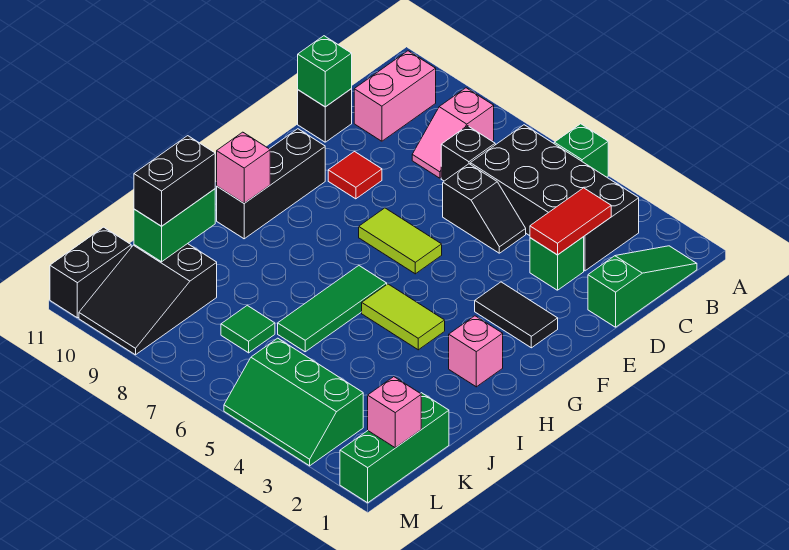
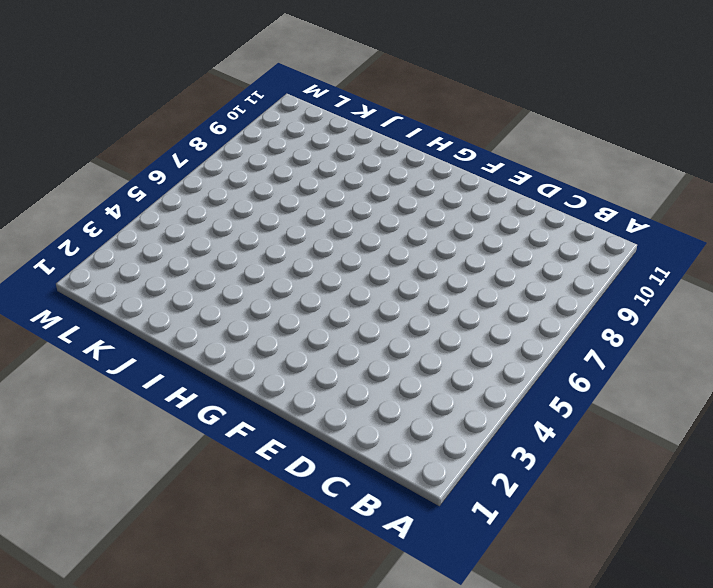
none -> green 1x1 brick [554,124,608,177]
none -> green 1x3 slope [588,246,697,327]
none -> black 2x4 brick [470,125,639,271]

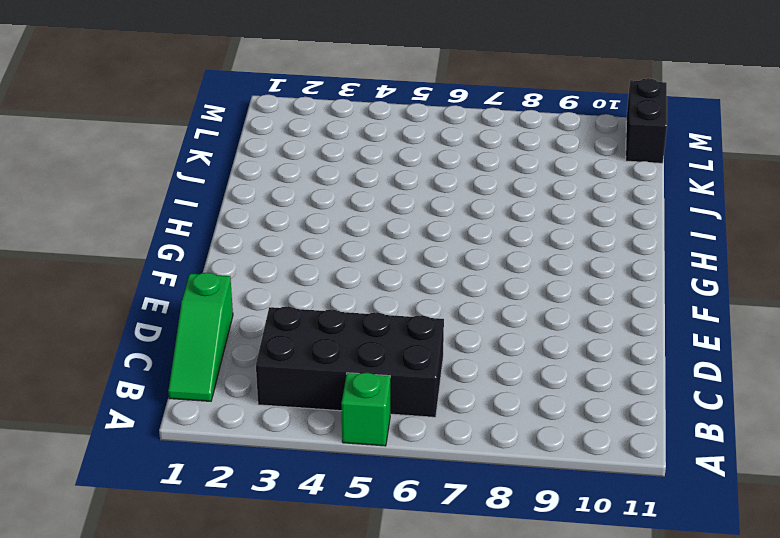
none -> pink 1x2 slope [412,88,494,178]
none -> pink 1x2 brick [354,51,436,141]
none -> black 1x1 brick [441,126,495,181]

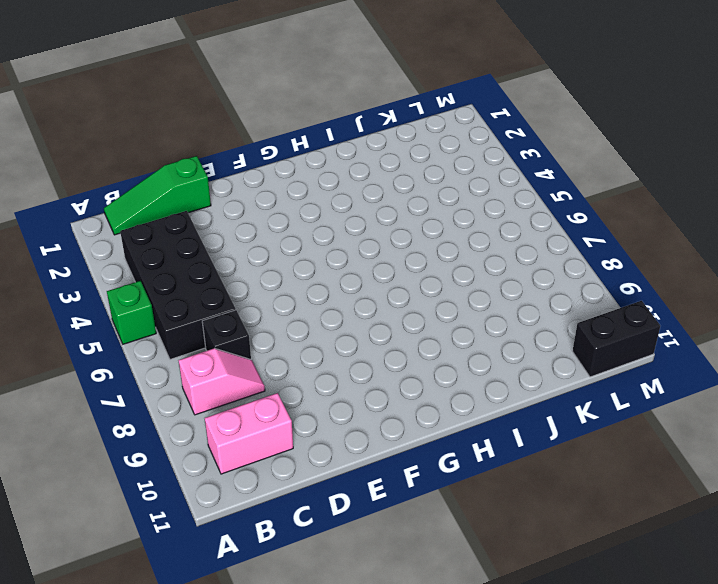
none -> green 1x1 brick [530,237,584,290]
none -> black 1x2 slope [443,164,526,253]
none -> black 1x1 brick [298,89,352,142]

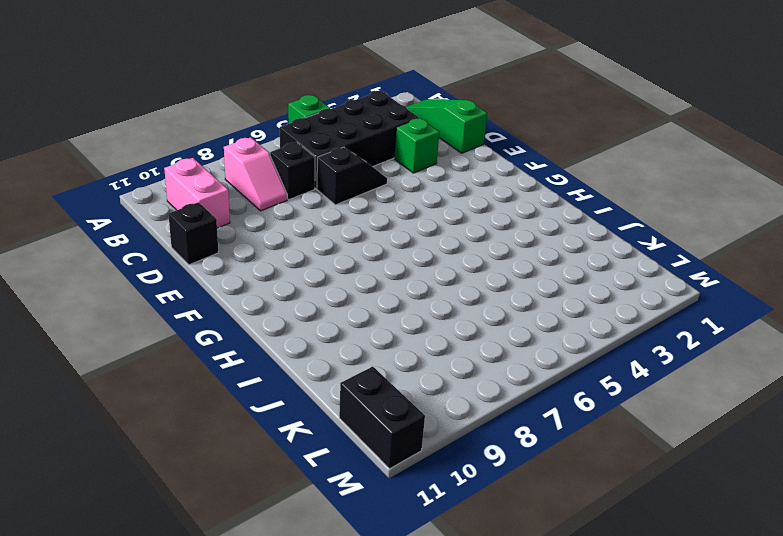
none -> red 1x1 tile [328,152,382,199]
none -> black 1x2 tile [475,282,558,348]
none -> lime 1x2 tile [359,208,442,274]

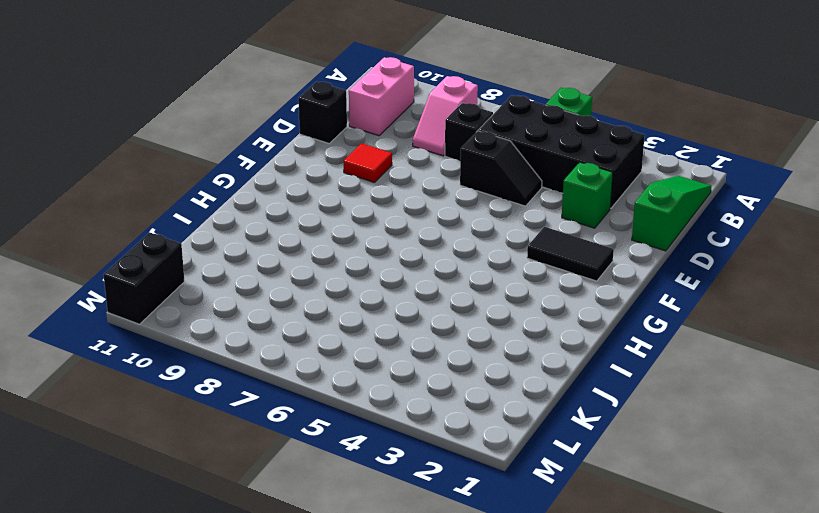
none -> lime 1x2 tile [359,208,442,274]
none -> black 1x3 brick [217,129,325,239]
none -> pink 1x1 brick [449,316,503,387]

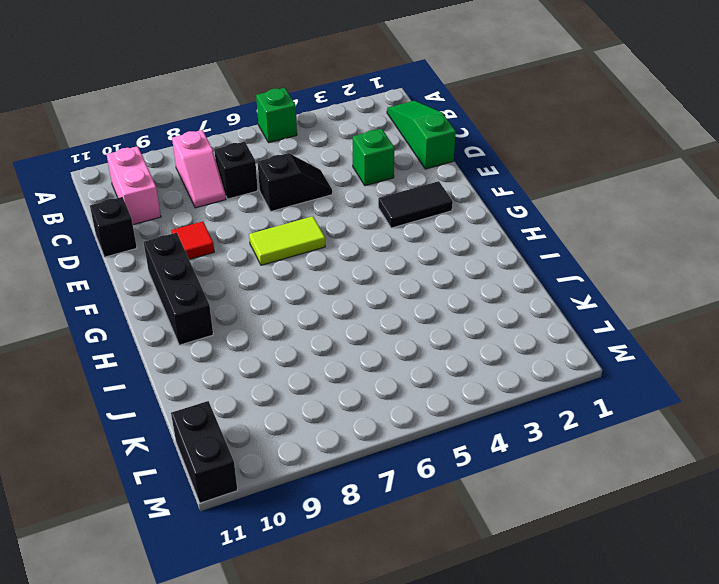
none -> black 2x4 brick [470,125,639,271]
none -> pink 1x1 brick [449,316,503,387]
none -> lime 1x2 tile [362,284,445,350]

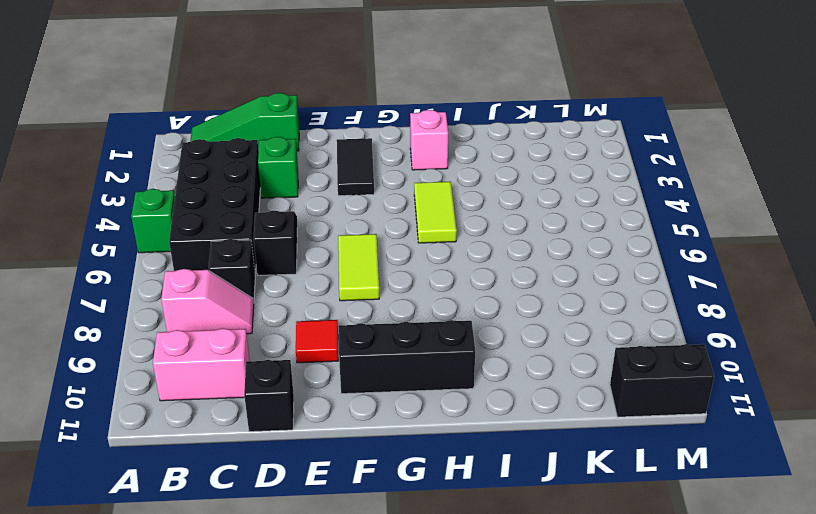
none -> green 1x3 tile [278,266,387,352]
none -> green 1x3 brick [340,393,449,503]
none -> green 1x1 tile [221,305,275,353]

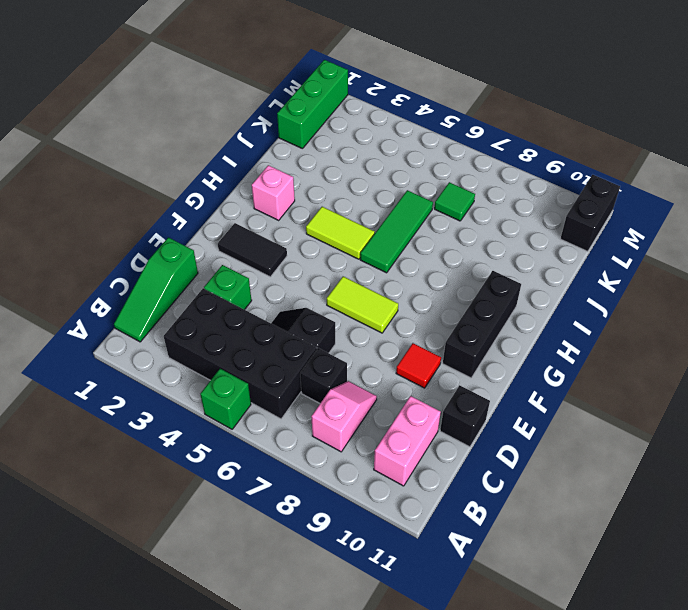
none -> black 2x3 slope [79,244,217,355]
none -> green 2x3 slope [224,338,363,466]
none -> red 1x2 tile [530,188,611,255]

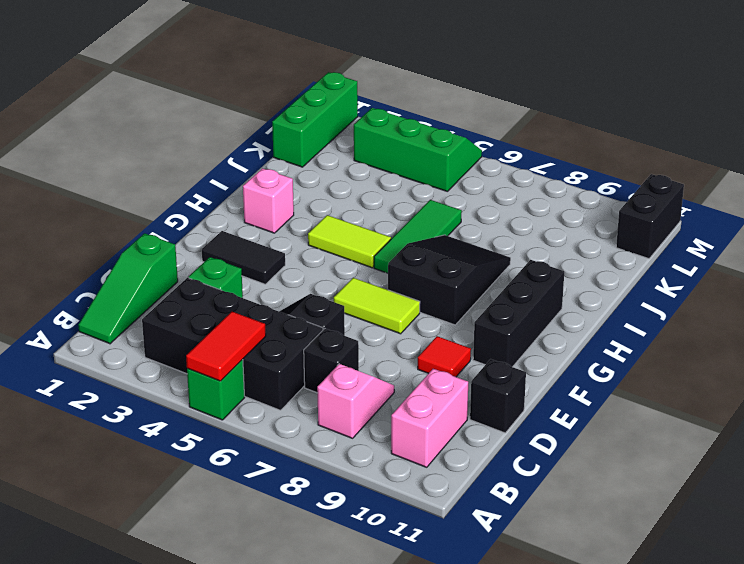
red 1x2 tile [186,312,266,381] -> red 1x2 tile moved to [530,188,611,255]
black 2x3 slope [388,235,511,325] -> black 2x3 slope moved to [79,244,217,355]
none -> green 1x1 tile [221,305,275,353]
none -> green 1x1 brick [298,36,352,107]
none -> pink 1x1 brick [217,132,270,203]

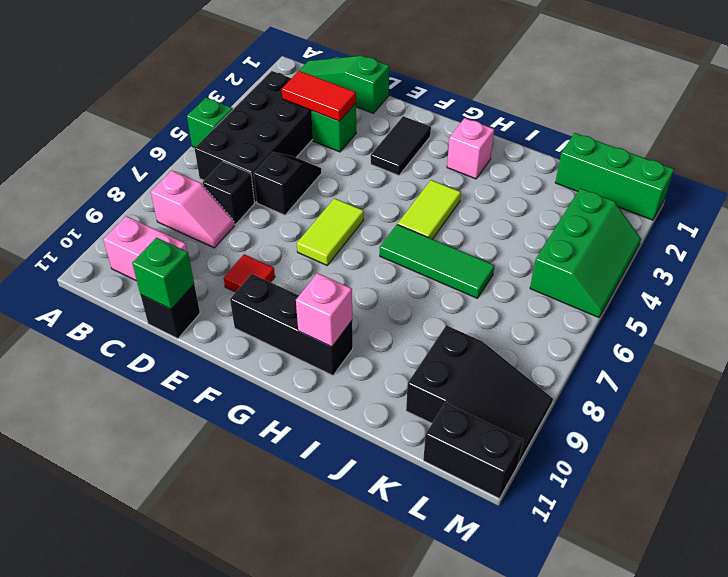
none -> green 1x1 tile [221,305,275,353]
none -> green 1x2 brick [134,189,215,262]
none -> pink 1x1 brick [368,377,421,448]

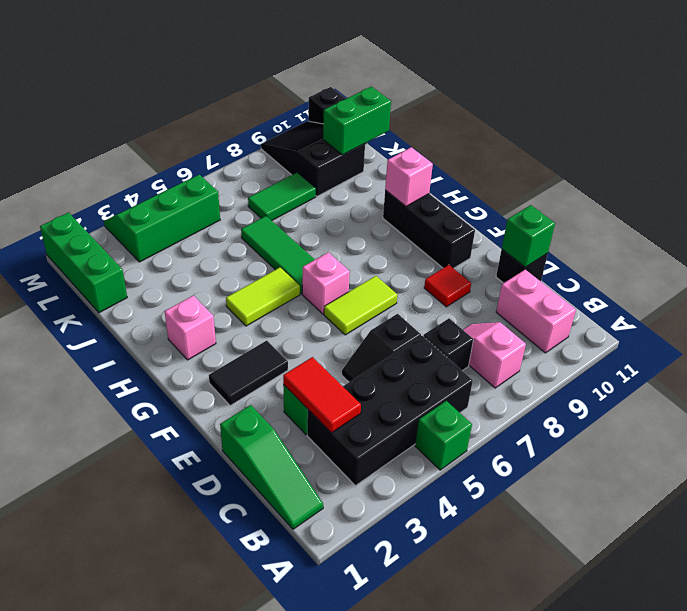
pink 1x1 brick [302,252,350,314] -> pink 1x1 brick moved to [368,377,421,448]
green 1x2 tile [248,172,316,221] -> green 1x1 tile [221,305,275,353]
green 1x2 brick [323,87,391,155] -> green 1x2 brick turned to [134,189,215,262]
none -> black 1x2 brick [134,136,215,226]

